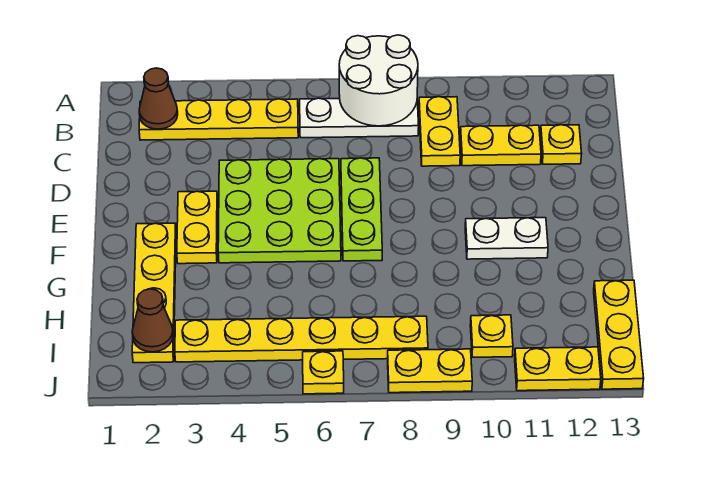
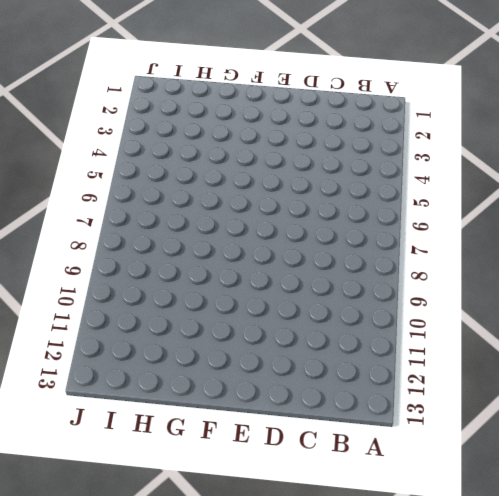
none -> yellow 1x4 plate [139,99,298,140]
none -> white 1x3 plate [300,98,419,138]
none -> yellow 1x2 plate [419,97,460,166]

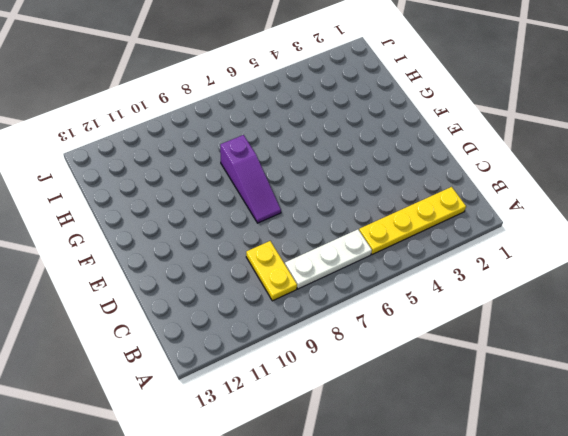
purple 1x3 slope [220,135,281,223] -> none
none -> yellow 1x2 plate [460,125,541,166]
none -> yellow 1x1 plate [540,125,582,164]
none -> lime 3x3 plate [218,159,341,263]

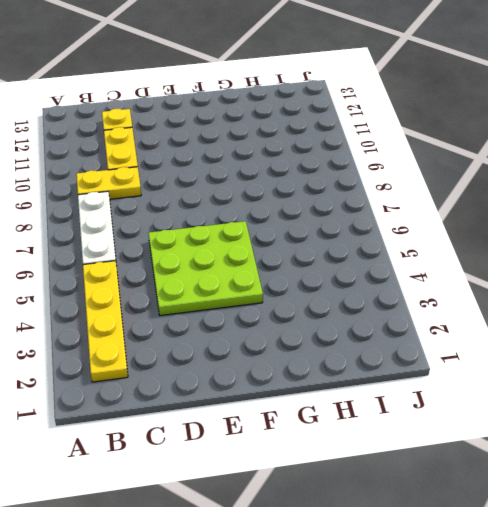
none -> lime 1x3 plate [341,158,382,261]
none -> yellow 1x2 plate [177,191,218,264]
none -> yellow 1x4 plate [132,223,176,363]

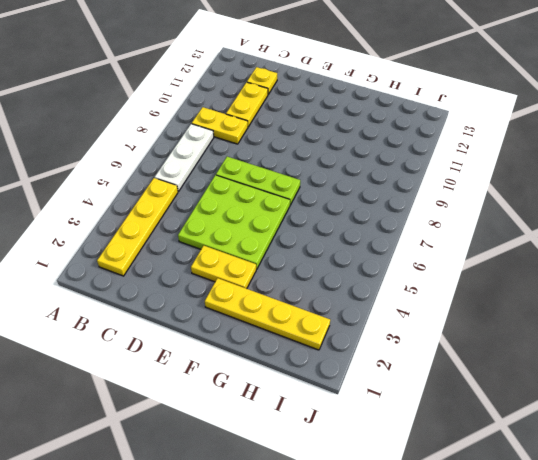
none -> white 1x2 plate [465,218,548,259]
none -> yellow 1x3 plate [594,280,644,389]
none -> yellow 1x6 plate [175,316,428,362]

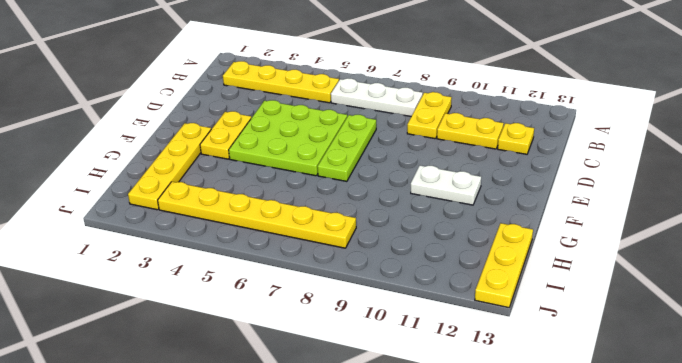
none -> yellow 1x1 plate [470,315,513,357]
none -> yellow 1x1 plate [303,351,344,394]
none -> yellow 1x2 plate [388,349,472,393]

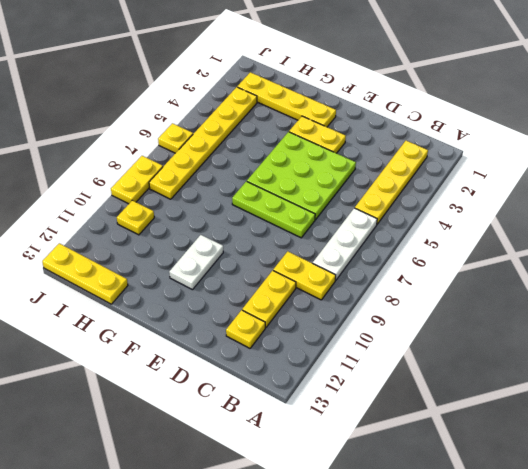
none -> yellow 1x2 plate [515,347,601,391]
none -> white 2x2 round brick [339,35,418,126]
none -> brown 1x1 cone [139,68,178,129]

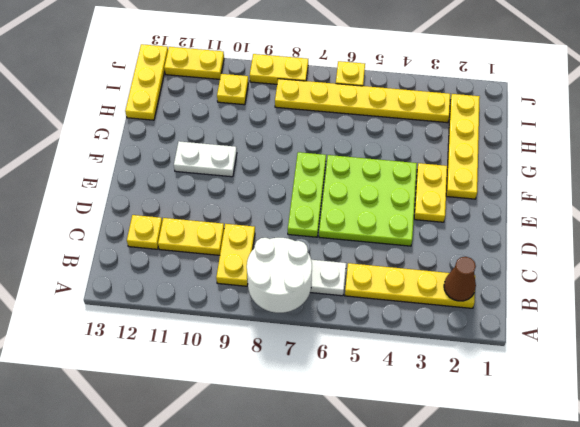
none -> brown 1x1 cone [132,289,173,352]

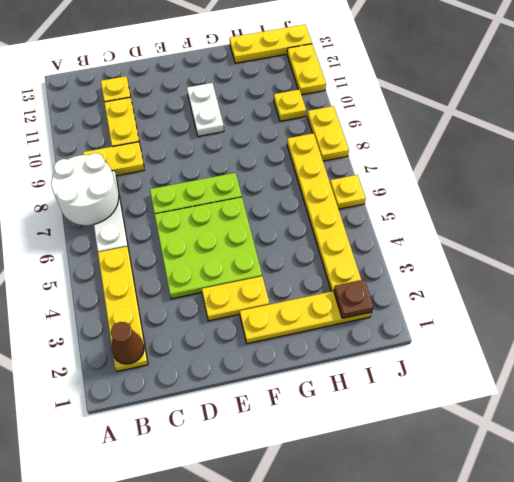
brown 1x1 plate [334,280,373,318] -> brown 1x1 cone [132,289,173,352]

